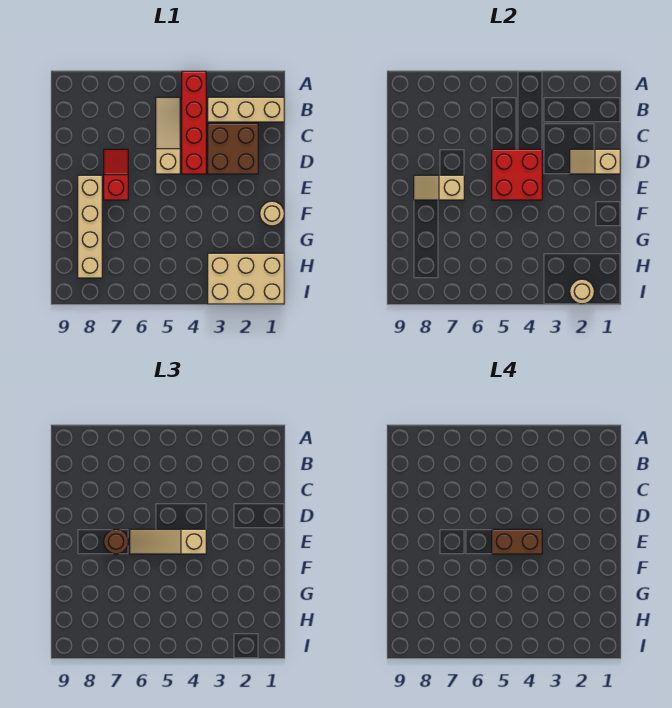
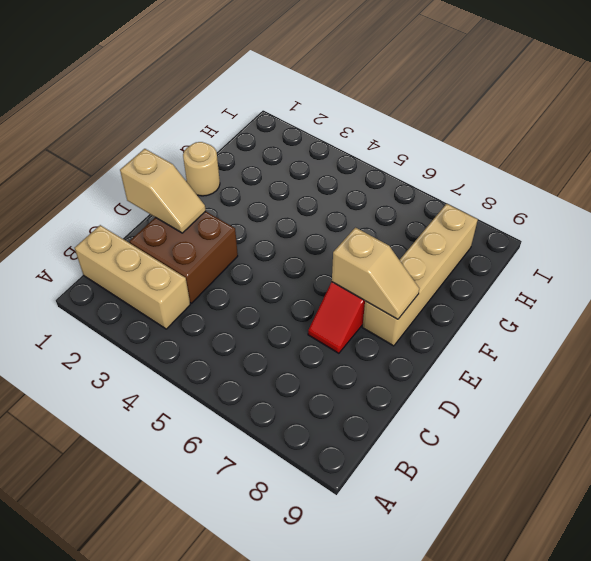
none -> red 1x4 brick [182,71,206,174]
none -> tan 1x3 slope [156,97,180,174]
none -> tan 2x3 brick [208,253,284,304]

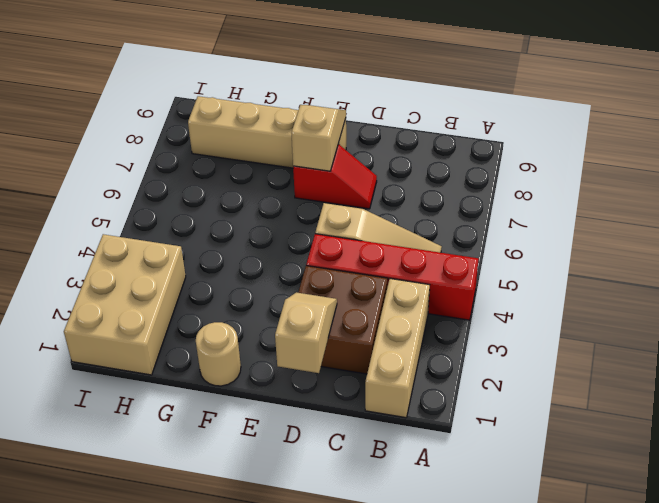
none -> red 2x2 brick [492,149,542,200]
none -> tan 1x1 round brick [570,279,594,304]
none -> tan 1x3 slope [130,529,206,554]

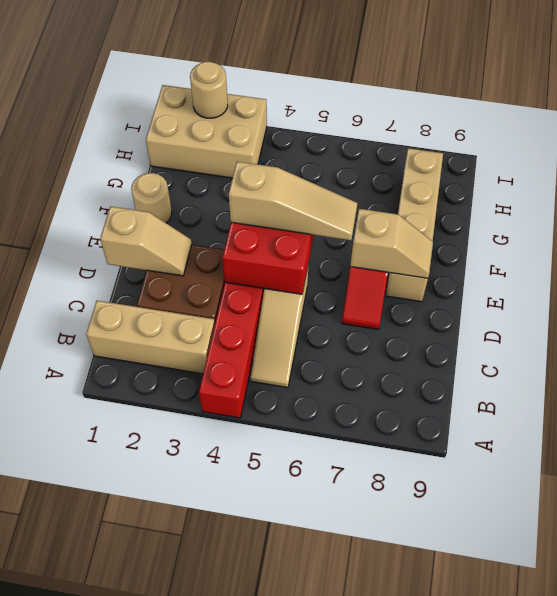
none -> brown 1x1 round brick [104,529,128,554]
none -> brown 1x2 brick [492,529,542,554]

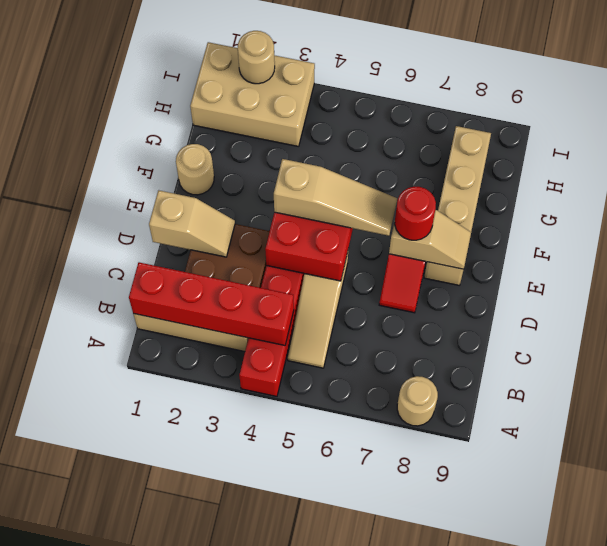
tan 1x1 round brick [397,376,438,426] -> none
red 1x4 brick [129,262,294,345] -> none
red 1x1 round brick [395,187,436,240] -> brown 1x1 round brick [104,529,128,554]
none -> brown 1x2 brick [492,529,542,554]

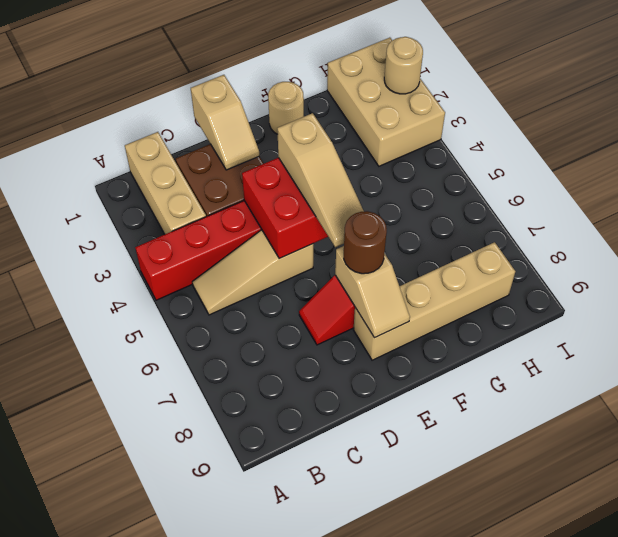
none -> brown 1x2 brick [492,529,542,554]

